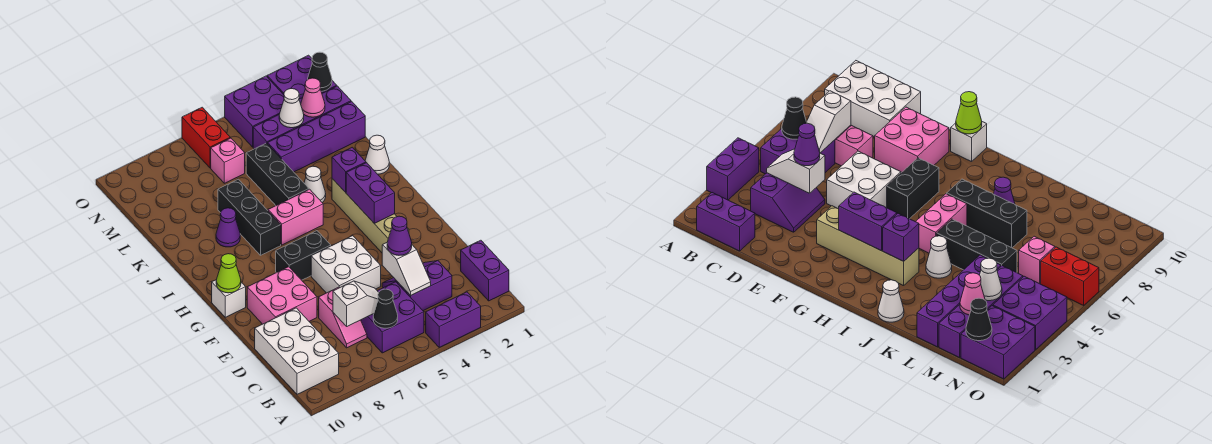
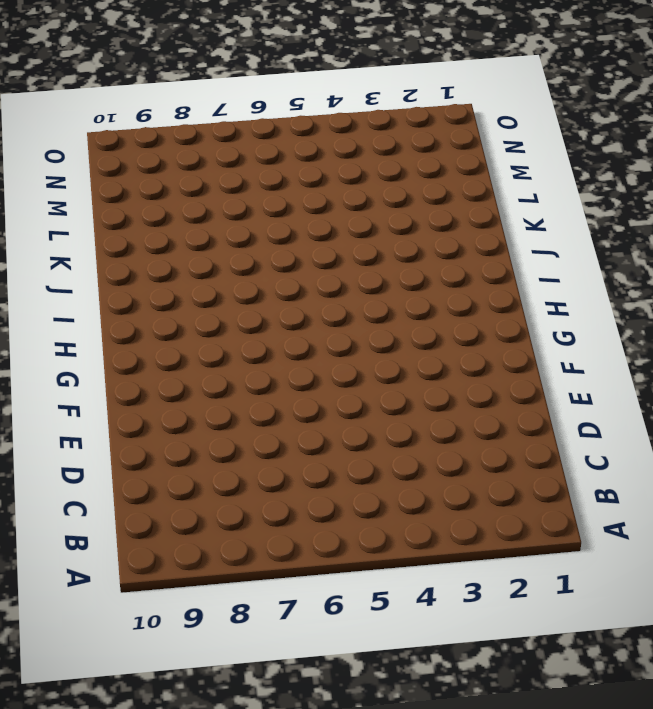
none -> purple 1x2 brick [426,292,481,347]
none -> purple 1x2 brick [461,240,509,301]
none -> purple 2x2 brick [361,282,424,353]
none -> white 2x3 brick [255,308,339,394]

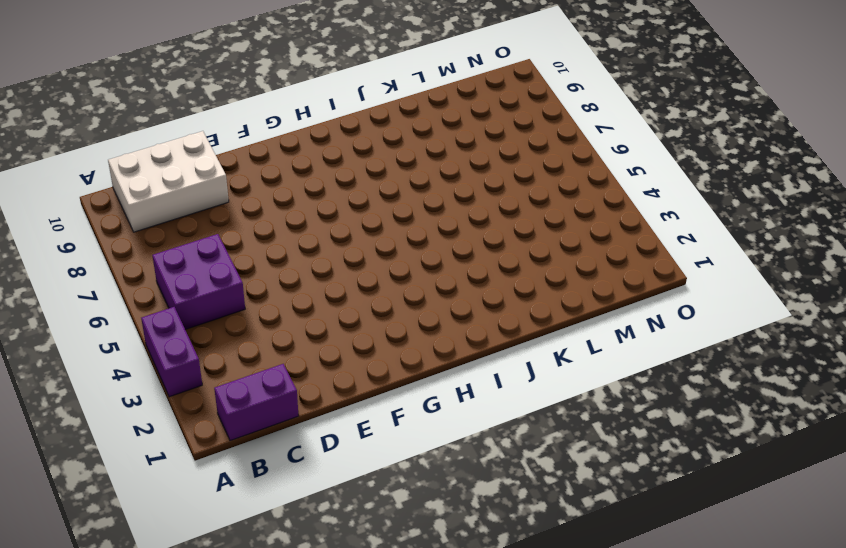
none -> purple 2x2 slope [382,261,452,311]
none -> pink 1x2 slope [319,287,367,348]
none -> white 2x2 brick [311,236,381,293]
none -> pink 2x2 brick [247,267,317,324]

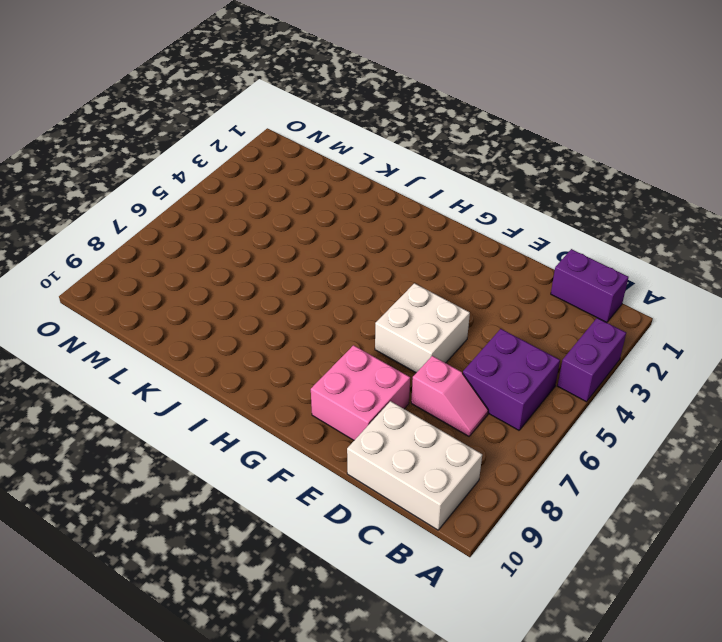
none -> purple 2x2 slope [382,261,452,311]
none -> tan 1x4 brick [332,179,409,253]
none -> black 1x2 brick [276,231,331,280]
none -> white 1x1 brick [212,280,246,317]

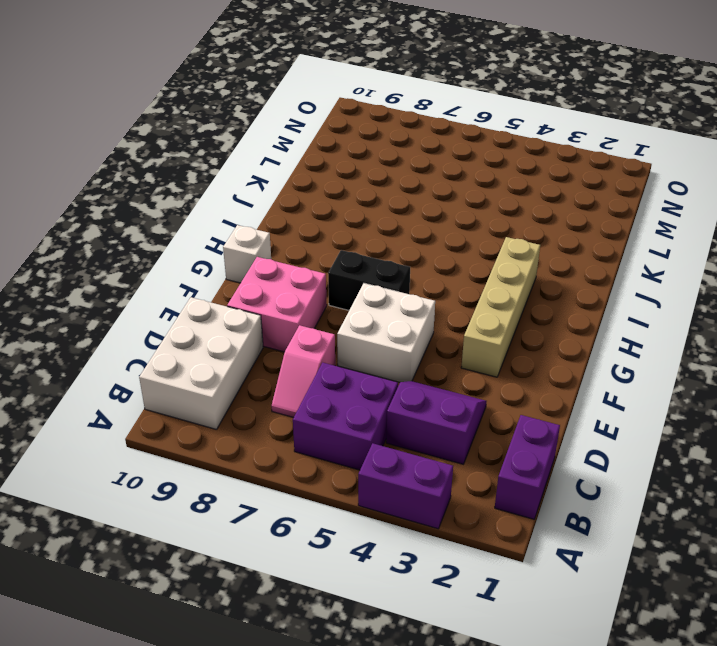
none -> pink 1x2 brick [268,189,323,245]
none -> black 1x3 brick [218,179,281,255]
none -> white 1x1 cone [365,135,389,174]
none -> white 1x1 cone [304,166,326,203]

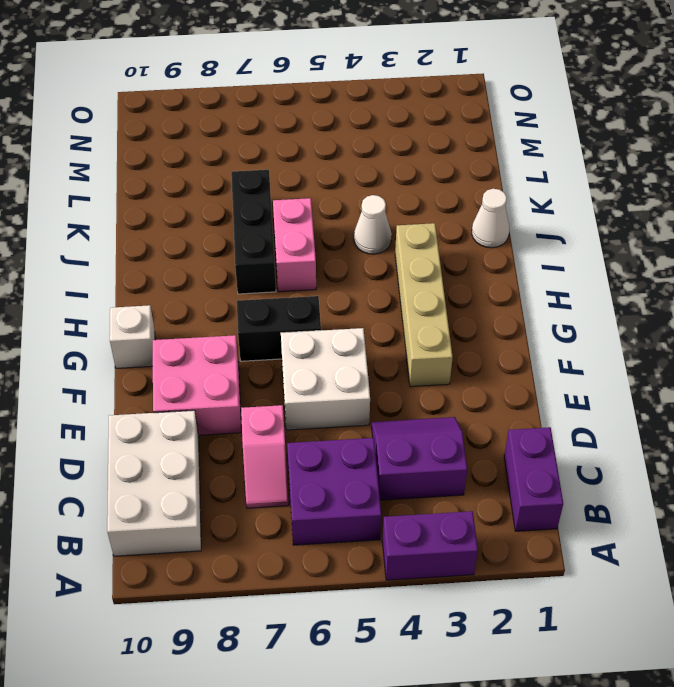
pink 1x2 brick [273,198,316,292] -> pink 1x2 brick turned to [268,189,323,245]
none -> black 1x3 brick [246,143,309,205]
none -> purple 1x1 cone [216,208,240,247]
none -> purple 1x4 brick [268,102,365,172]
none -> purple 1x4 brick [253,86,351,149]

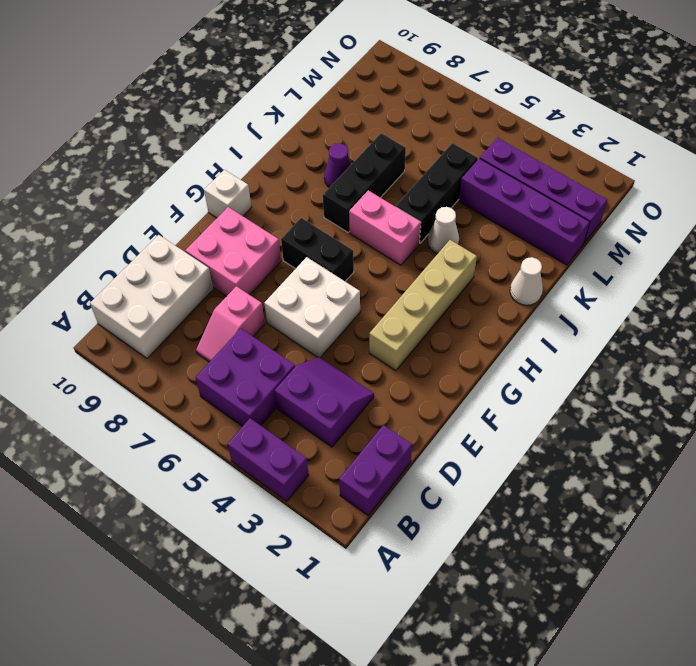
none -> pink 1x1 brick [211,138,245,183]
none -> purple 2x2 brick [267,55,337,104]
none -> purple 2x2 brick [225,76,284,147]
none -> red 1x2 brick [182,107,230,168]

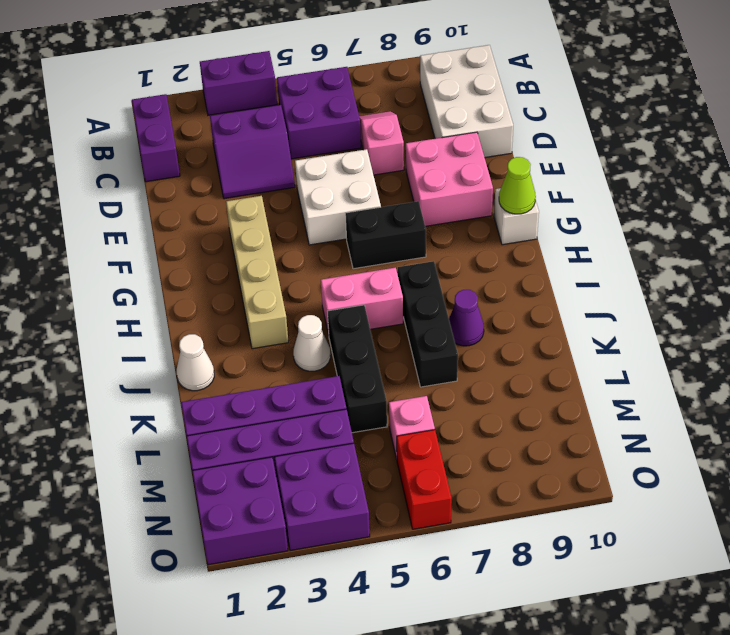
none -> black 1x1 cone [373,289,398,328]
none -> white 1x2 slope [382,243,431,296]
none -> white 1x2 slope [333,281,379,326]
none -> purple 1x2 brick [346,163,395,223]

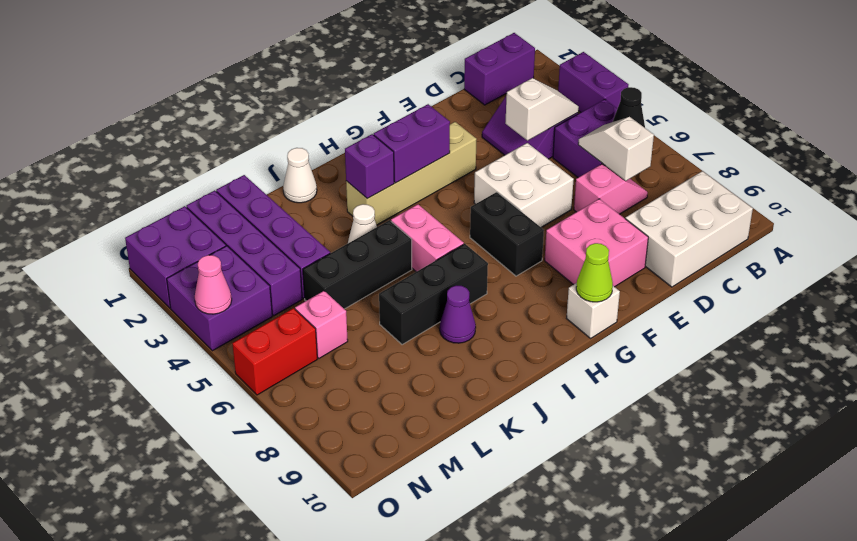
pink 1x1 cone [195,255,232,314] -> pink 1x1 cone moved to [301,78,325,117]
none -> white 1x1 cone [279,89,304,128]
none -> black 1x1 cone [308,52,332,91]
none -> purple 1x1 cone [387,216,412,255]

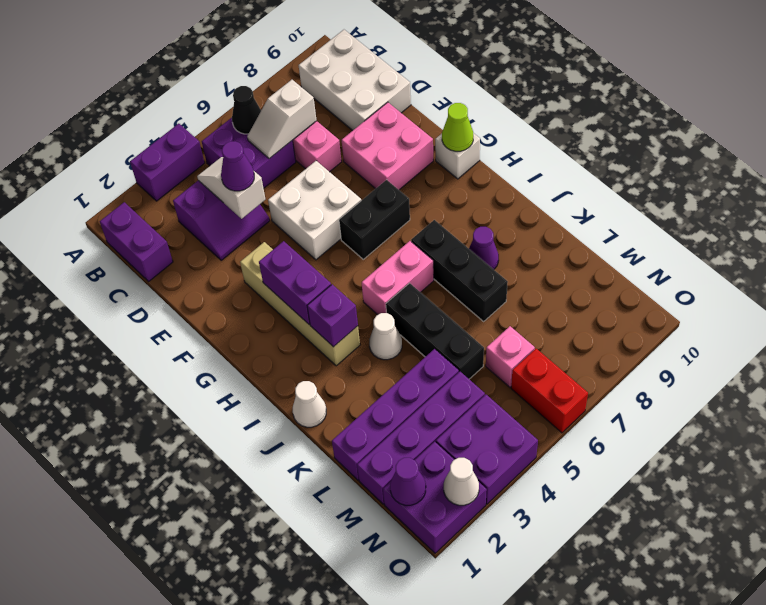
purple 1x1 cone [390,458,426,505] -> black 1x1 cone [308,52,332,91]
white 1x1 cone [444,458,479,505] -> white 1x1 cone moved to [279,89,304,128]
none -> pink 1x1 cone [301,78,325,117]

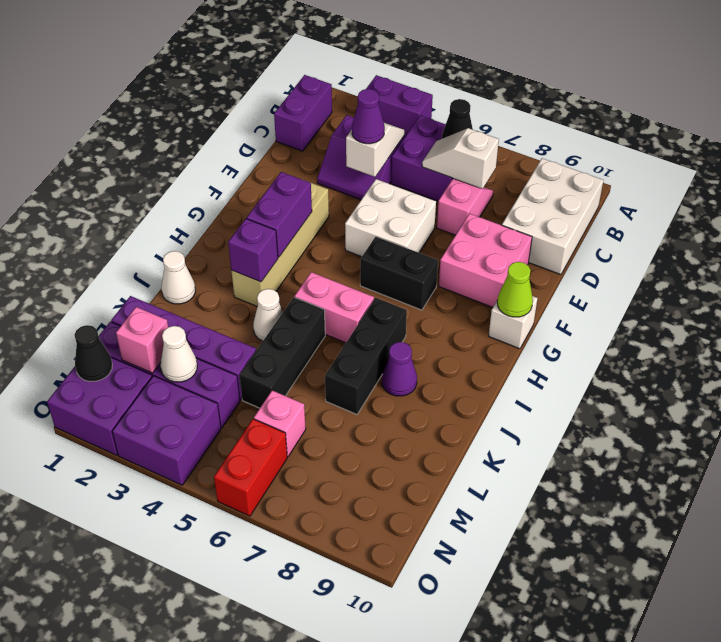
pink 1x1 brick [116,307,168,373] -> pink 1x1 cone [301,78,325,117]

